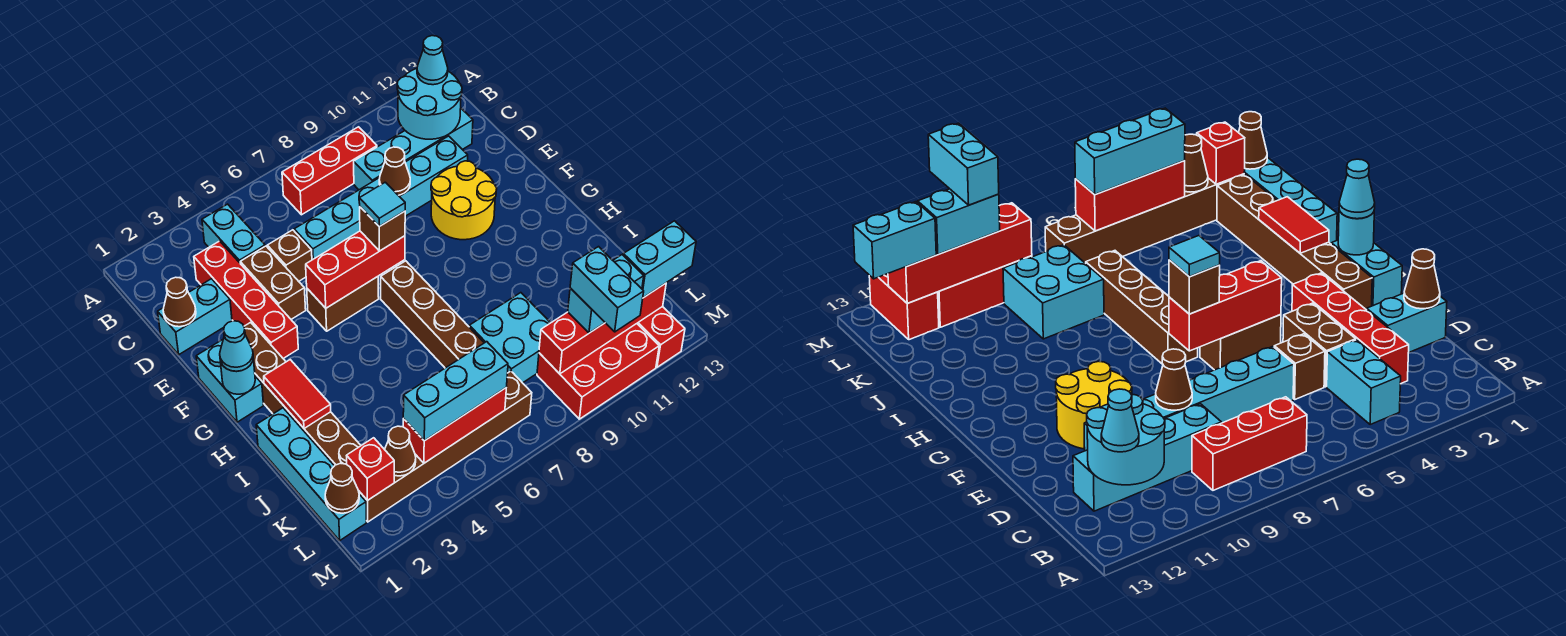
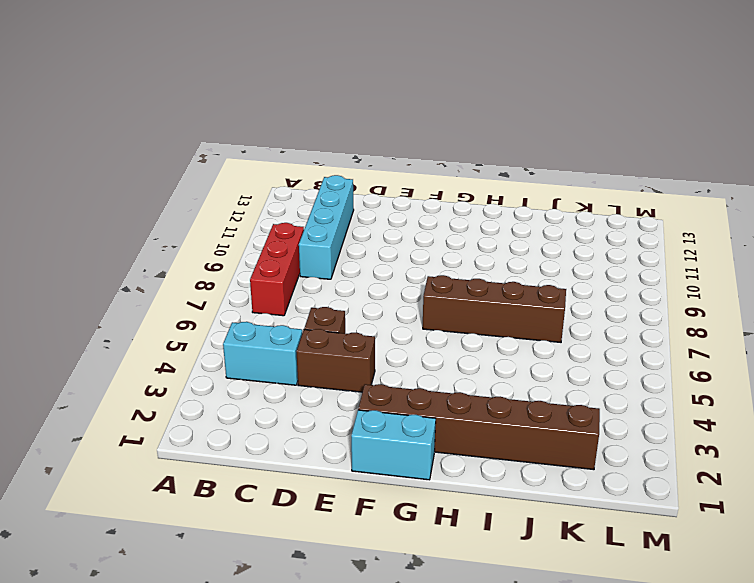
none -> red 1x4 brick [194,241,298,358]
none -> cyan 1x2 brick [158,279,232,355]
none -> cyan 1x6 brick [294,136,468,260]
none -> yellow 2x2 round brick [431,161,497,240]

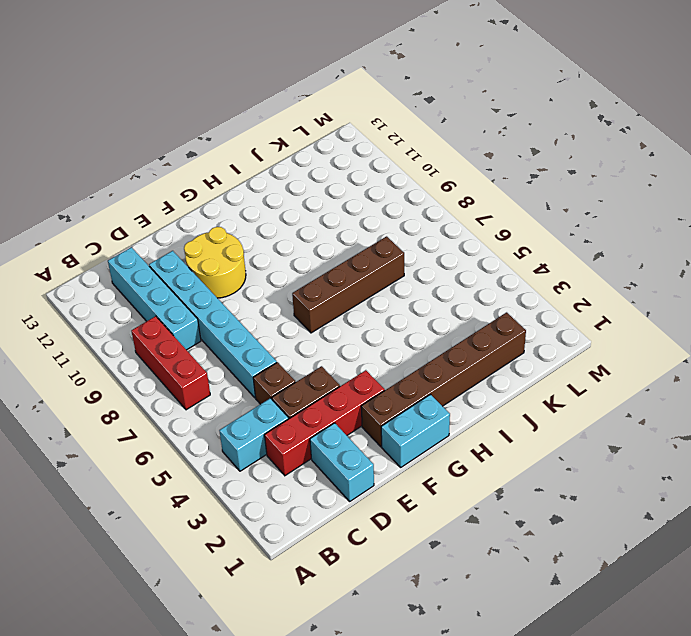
none -> brown 1x2 brick [307,277,379,331]
none -> cyan 1x4 brick [256,408,366,540]
none -> cyan 2x2 brick [469,293,550,383]
none -> brown 1x6 brick [359,371,532,522]

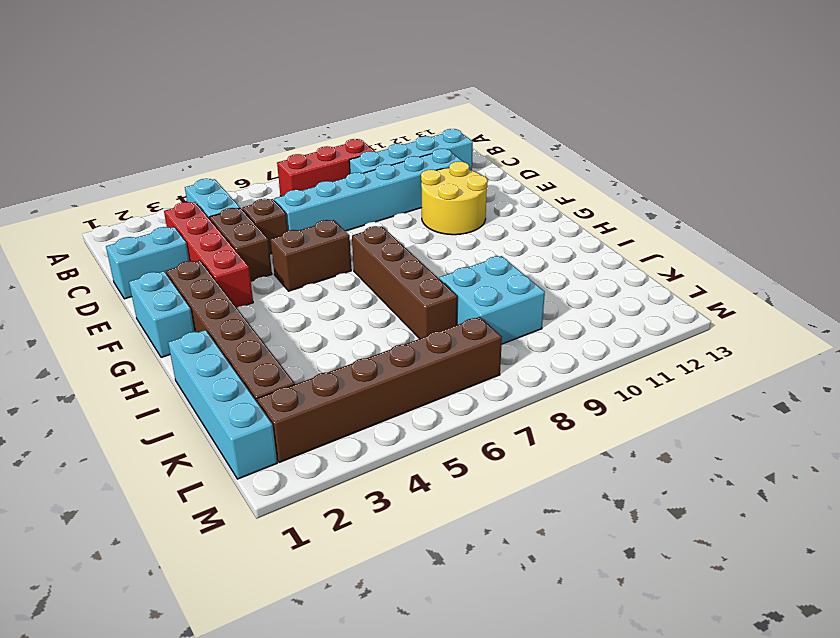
none -> red 2x3 brick [537,324,659,419]
none -> red 1x2 brick [637,307,685,367]
none -> cyan 2x2 round brick [397,69,462,139]
none -> brown 1x1 cone [163,277,196,327]

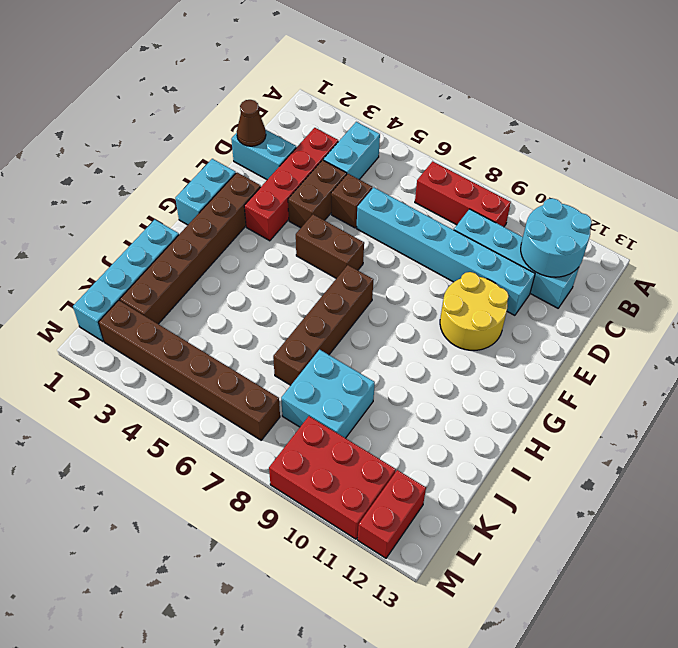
none -> brown 1x1 cone [379,147,410,195]
none -> red 1x3 brick [306,231,405,308]
none -> cyan 1x1 round brick [220,359,255,394]
none -> red 1x2 tile [264,360,331,428]

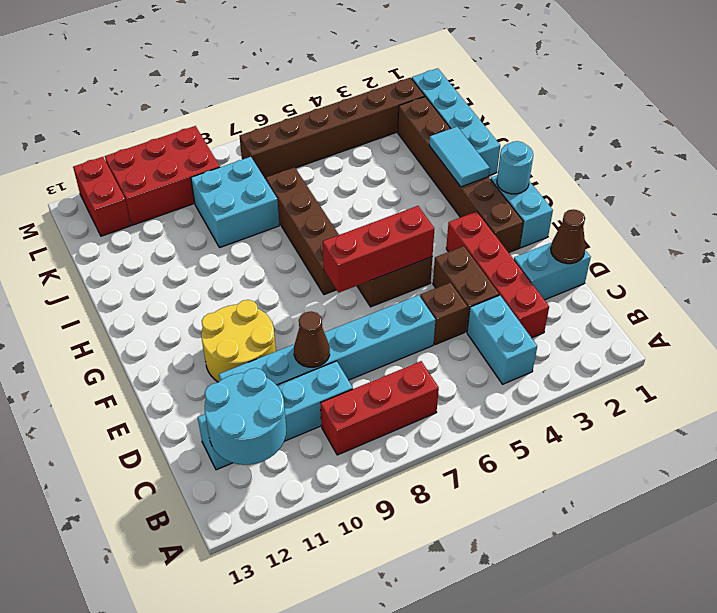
cyan 1x2 tile [429,127,490,187] -> red 1x2 tile [264,360,331,428]
none -> brown 1x1 cone [325,463,359,513]
none -> red 1x1 brick [347,438,394,500]
none -> brown 1x1 cone [385,426,416,476]
none -> red 1x3 brick [403,388,506,463]

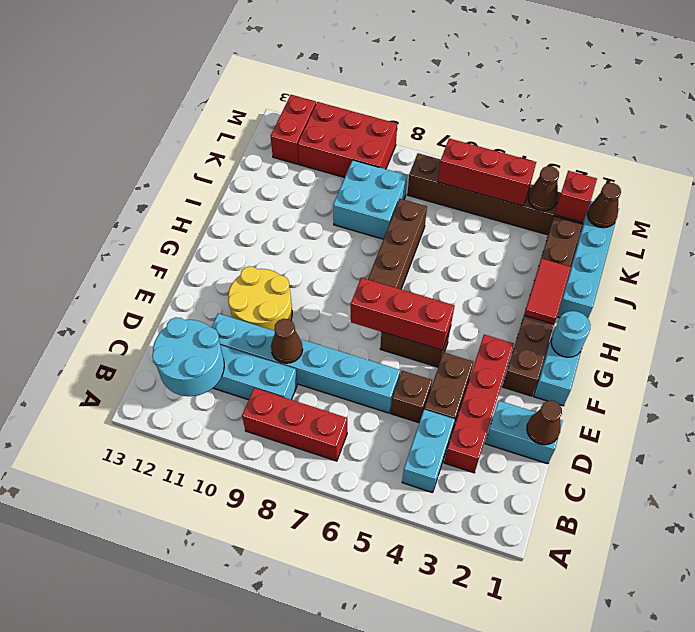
none -> red 1x4 brick [539,283,666,374]
none -> cyan 1x1 cone [417,36,448,85]
none -> brown 1x1 brick [360,207,405,251]
none -> cyan 1x1 cone [220,321,253,371]

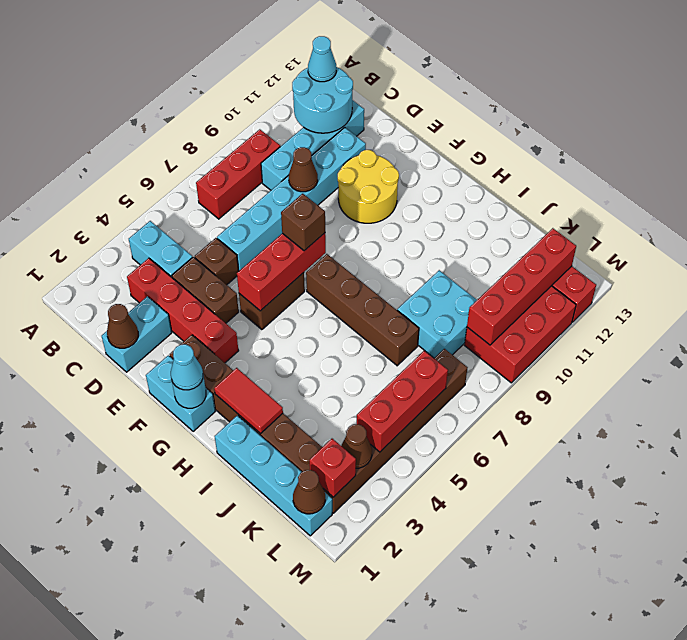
none -> cyan 1x3 brick [403,342,508,441]
none -> cyan 1x2 brick [568,255,644,333]
none -> cyan 1x2 brick [623,221,696,298]
none -> cyan 1x1 tile [359,182,405,226]

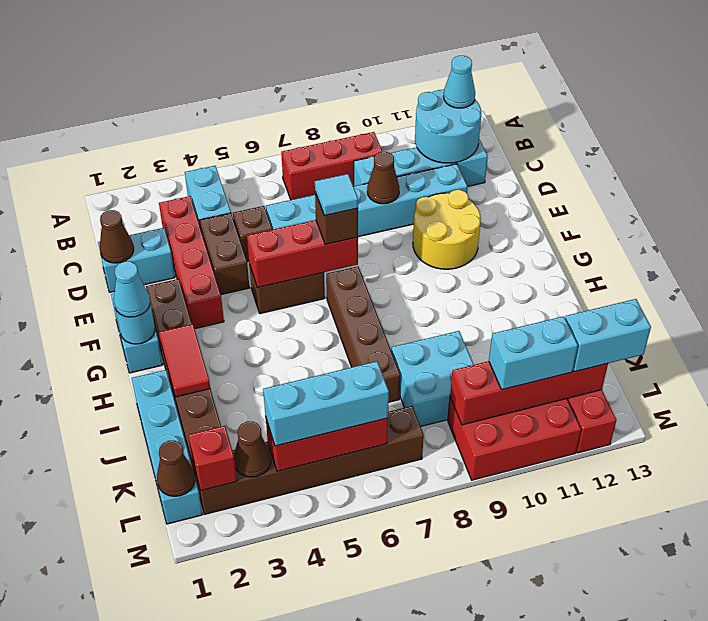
none -> cyan 1x2 brick [570,247,644,332]

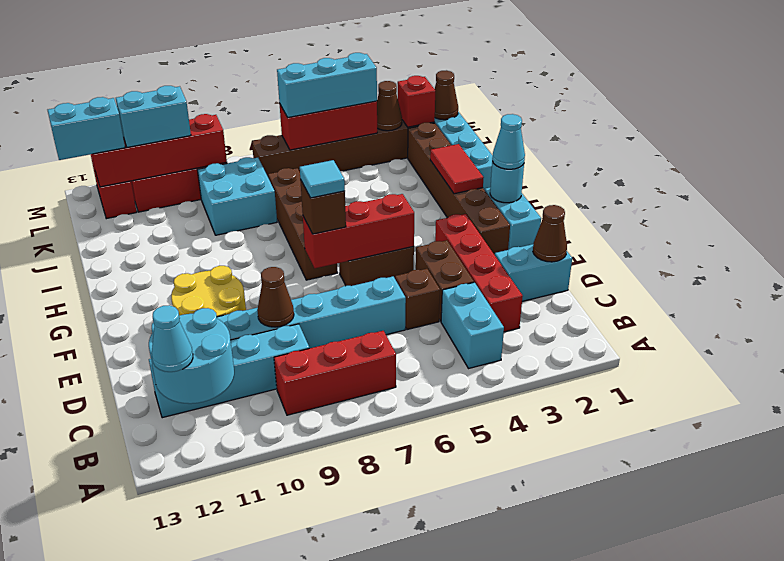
none -> cyan 1x2 brick [570,247,644,332]

